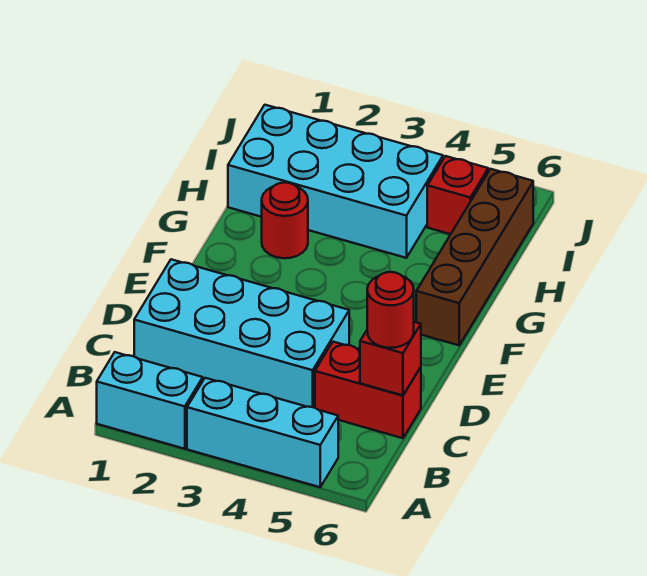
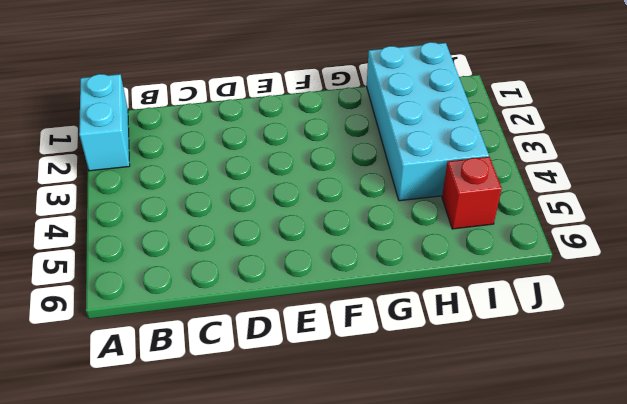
none -> cyan 1x3 brick [187,378,338,487]
none -> cyan 2x4 brick [134,259,349,408]

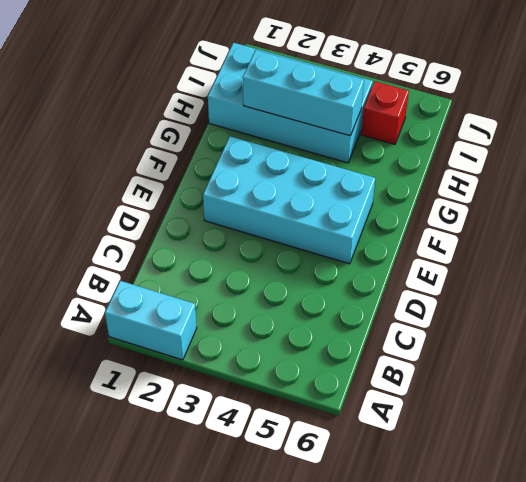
cyan 2x4 brick [203,136,375,264] -> cyan 2x4 brick moved to [134,259,349,408]
cyan 1x3 brick [243,50,364,136] -> cyan 1x3 brick moved to [187,378,338,487]
none -> red 1x2 brick [315,342,421,438]
none -> brown 1x4 brick [416,169,533,345]

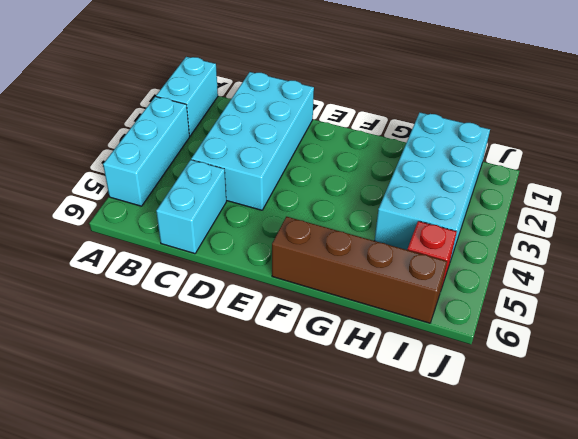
cyan 1x2 brick [156,160,226,254] -> red 1x2 brick [315,342,421,438]
none -> red 1x1 round brick [262,183,308,258]
none -> red 1x1 brick [360,322,421,395]

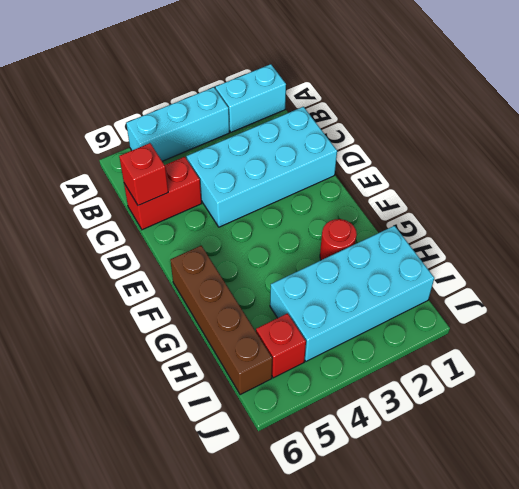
none -> red 1x1 round brick [367,272,414,348]

